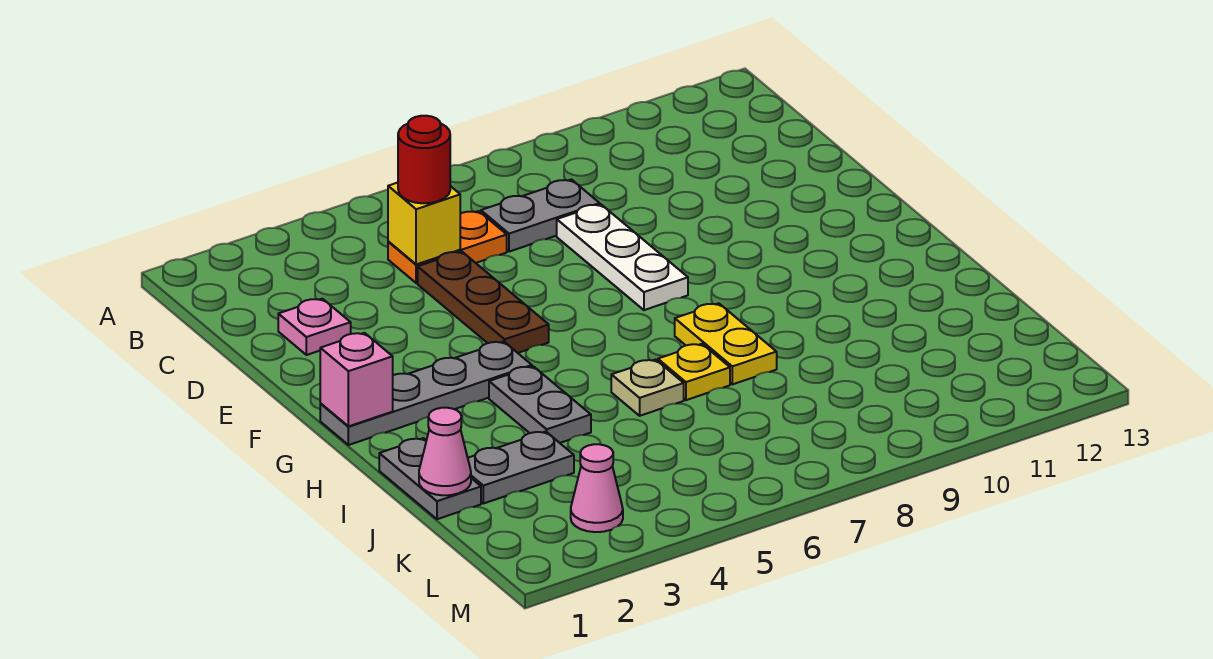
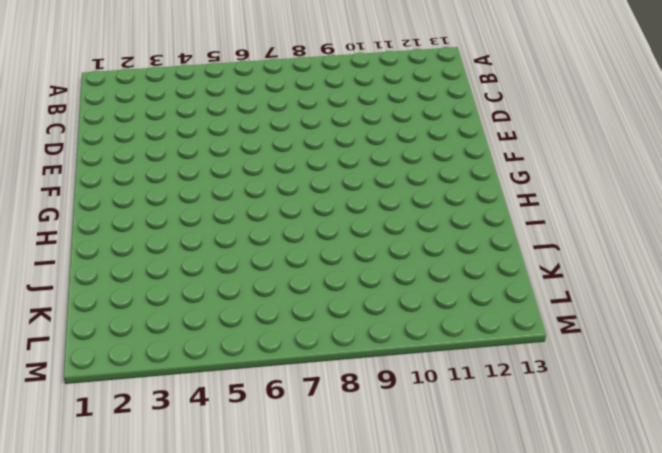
none -> orange 1x2 plate [388,211,507,283]
none -> grey 1x2 plate [481,180,600,252]
none -> pink 1x1 plate [278,299,351,355]

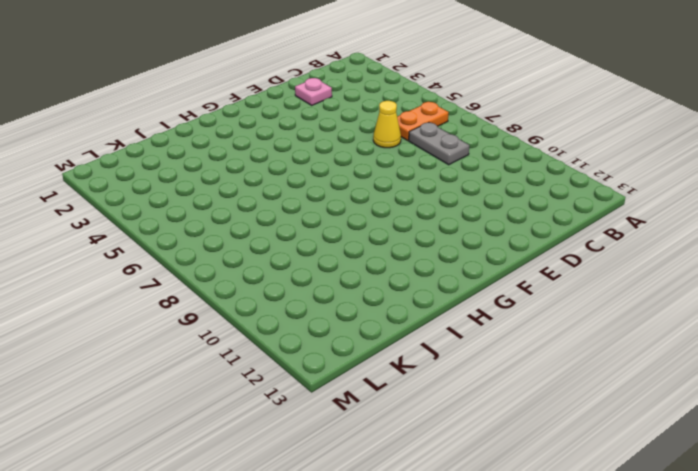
orange 1x2 plate [397,102,449,140] -> orange 1x2 plate turned to [388,211,507,283]
yellow 1x1 cone [373,101,401,148] -> none
none -> brown 1x3 plate [418,251,549,353]
none -> white 1x3 plate [557,204,688,310]
none -> grey 1x4 plate [320,341,532,445]

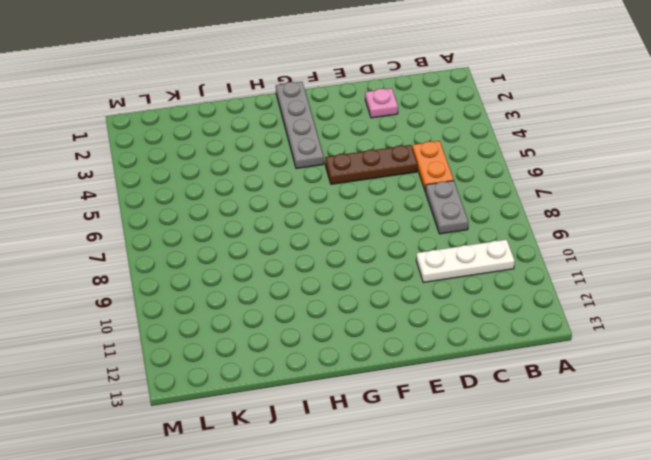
white 1x3 plate [416,239,515,283] -> white 1x3 plate moved to [557,204,688,310]
none -> grey 1x2 plate [489,366,591,443]
none -> yellow 1x2 plate [675,303,777,384]
none -> grey 1x2 plate [379,438,481,519]

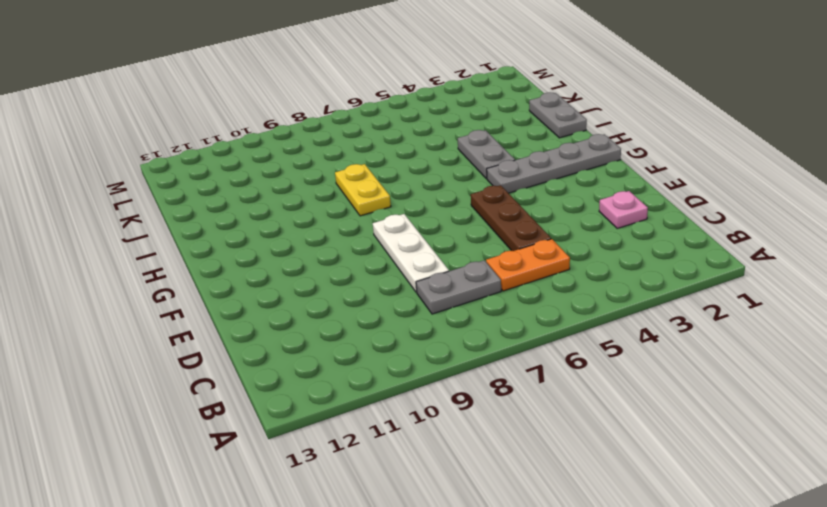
none -> tan 1x1 plate [611,360,684,416]
none -> yellow 1x1 plate [658,344,730,400]
none -> grey 1x2 plate [468,431,574,504]

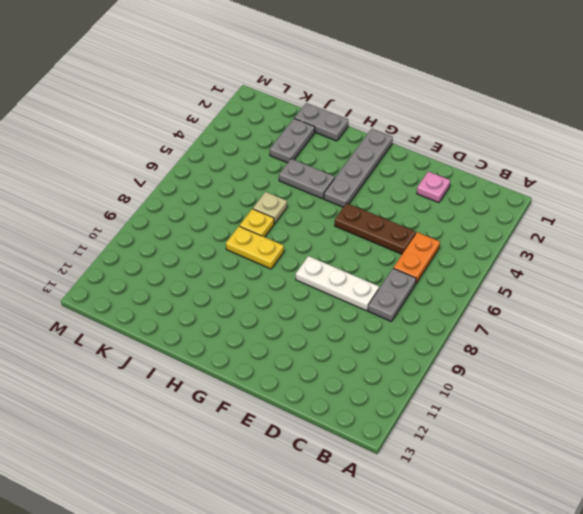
none -> pink 1x1 cone [571,444,623,532]
none -> yellow 1x1 brick [388,183,460,264]
none -> pink 1x1 brick [320,333,393,426]

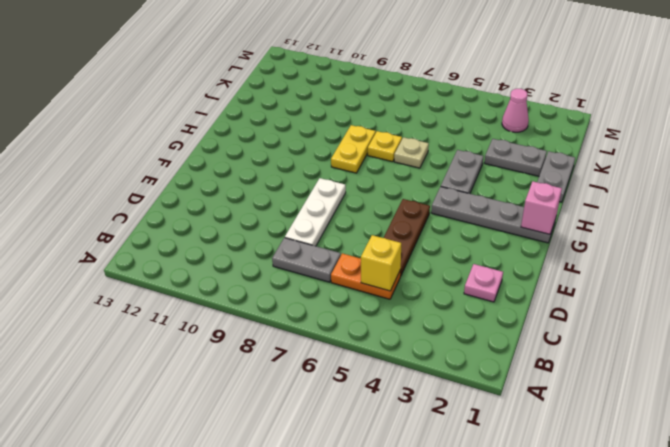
none -> pink 1x1 cone [419,408,471,495]
none -> red 1x1 round brick [398,116,450,203]

